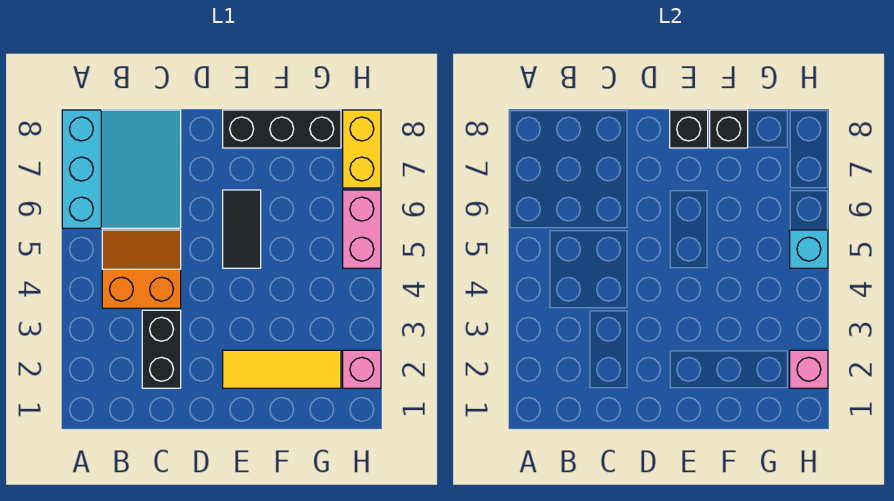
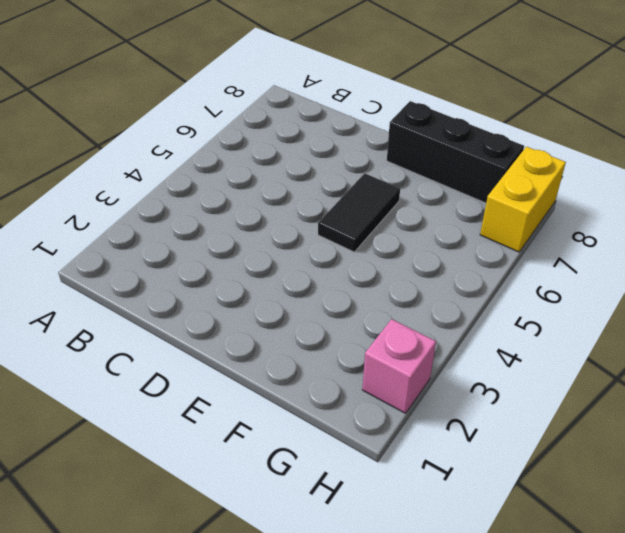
none -> cyan 3x3 slope [62,110,181,228]
none -> orange 2x2 slope [102,230,181,308]
none -> black 1x2 brick [142,310,181,388]

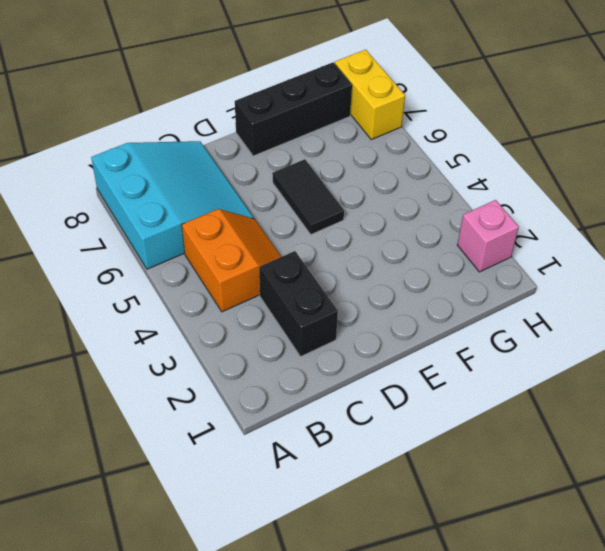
orange 2x2 slope [182,209,281,312] -> orange 2x2 slope turned to [102,230,181,308]
none -> yellow 1x3 tile [223,350,341,388]
none -> pink 1x2 brick [343,190,381,268]
none -> black 1x1 brick [670,110,708,148]

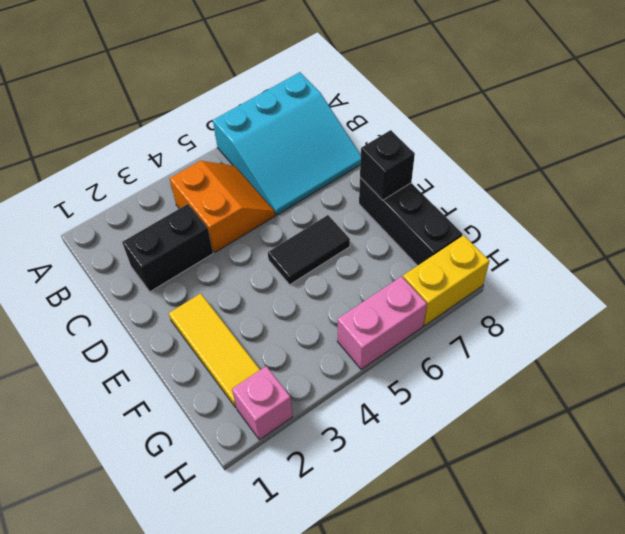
none -> black 1x1 brick [710,110,748,148]
none -> pink 1x1 brick [790,350,828,388]
none -> cyan 1x1 brick [790,230,828,268]

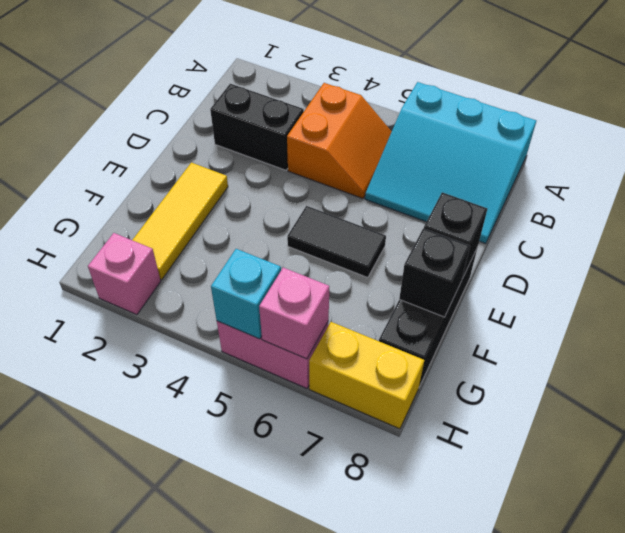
pink 1x1 brick [259,268,329,359] -> pink 1x1 brick moved to [790,350,828,388]

